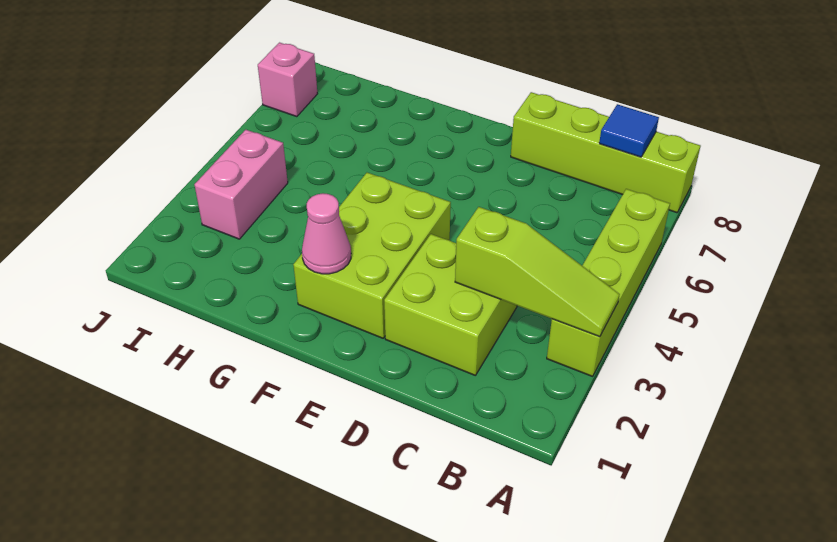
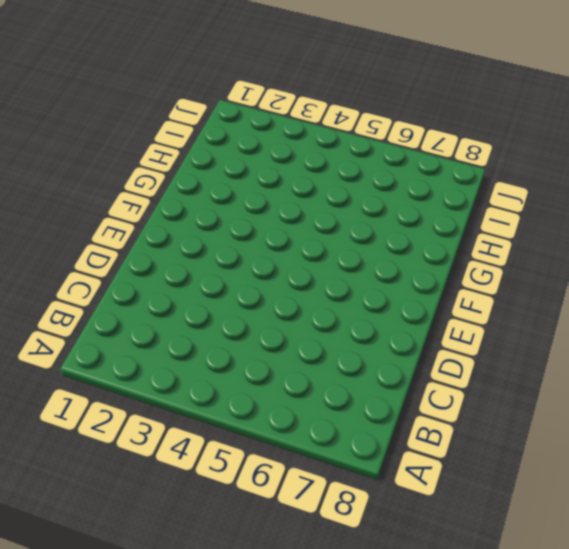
none -> lime 1x4 brick [547,189,670,376]
none -> lime 1x4 brick [511,92,700,213]

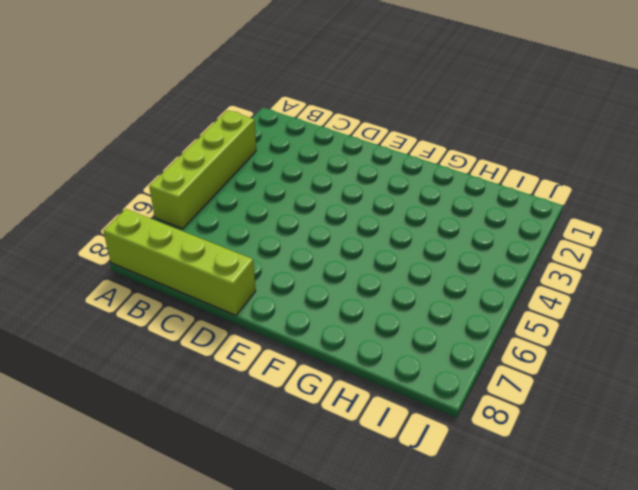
none -> lime 2x2 brick [384,234,517,376]
none -> lime 2x3 brick [293,173,451,338]

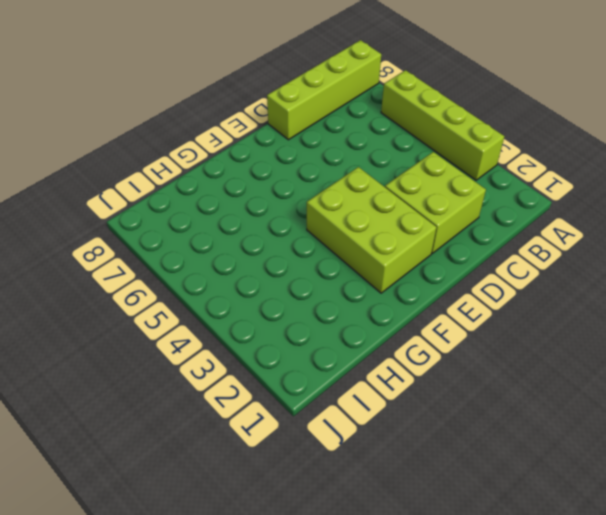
none -> pink 1x2 brick [195,130,288,239]
none -> pink 1x1 brick [258,43,317,117]

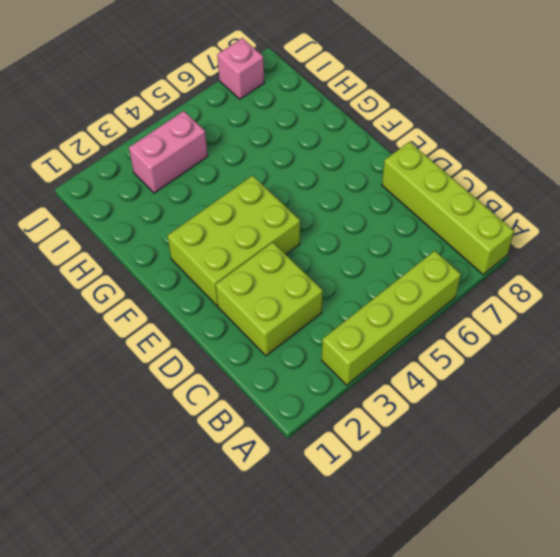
none -> lime 1x3 slope [455,207,620,337]
none -> blue 1x1 tile [599,104,659,157]

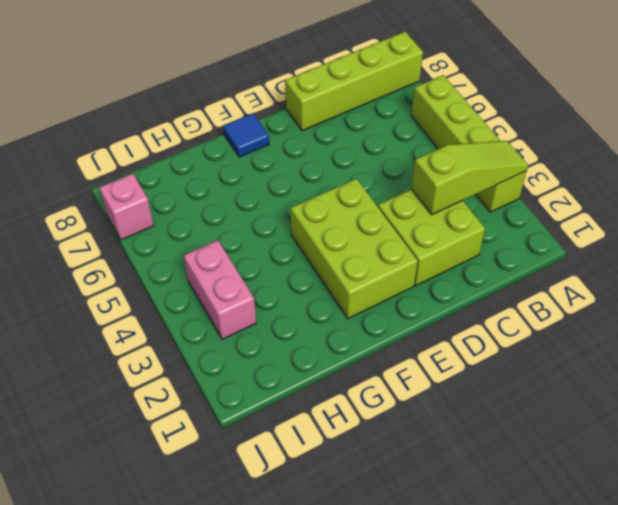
blue 1x1 tile [223,114,269,157] -> blue 1x1 tile moved to [599,104,659,157]
none -> pink 1x1 cone [302,193,351,274]

